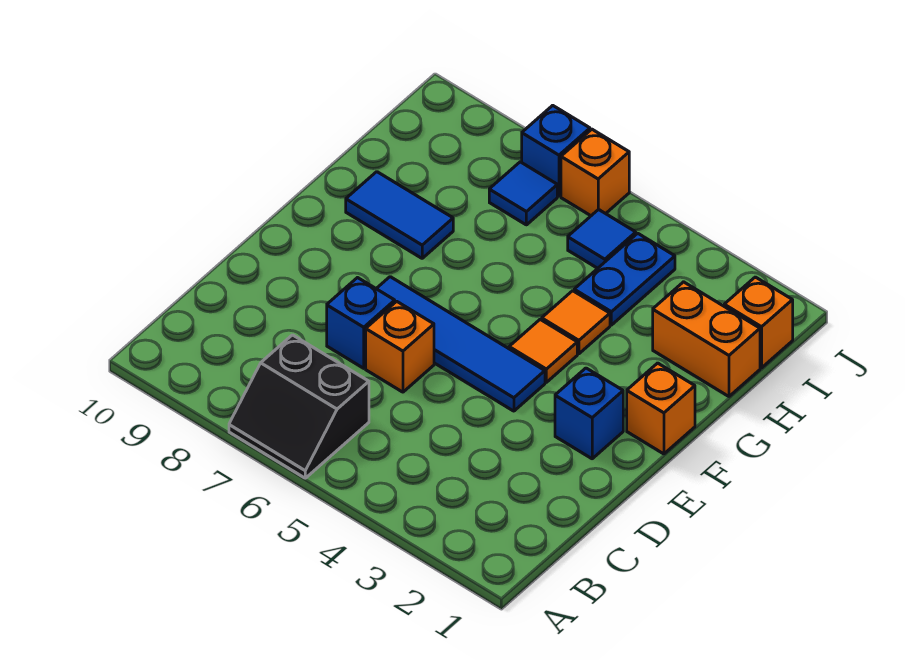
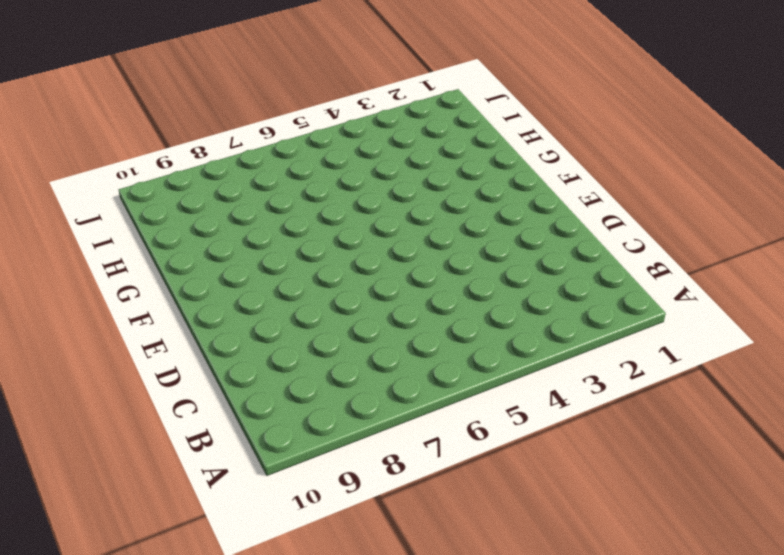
none -> black 2x2 slope [229,335,369,478]
none -> orange 1x1 brick [366,301,434,392]
none -> blue 1x1 brick [327,278,395,368]

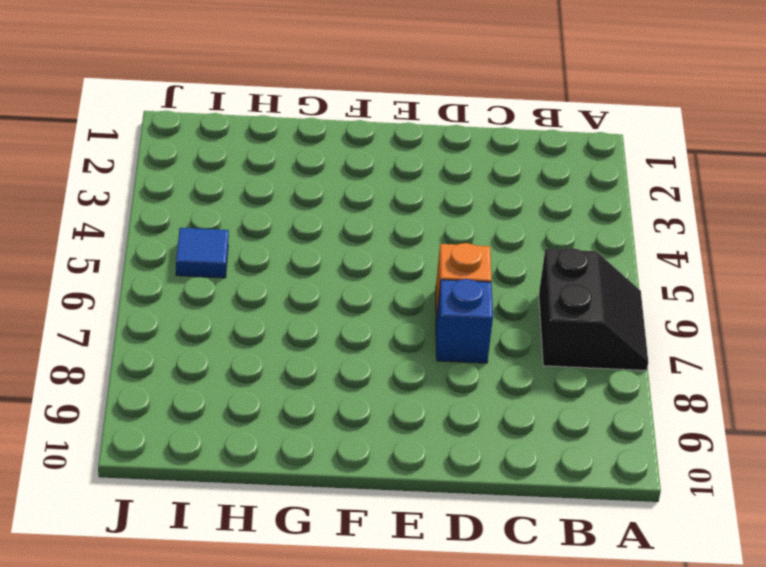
none -> blue 1x1 brick [555,368,623,459]
none -> blue 1x4 tile [376,277,545,411]
none -> orange 1x1 brick [627,363,695,454]

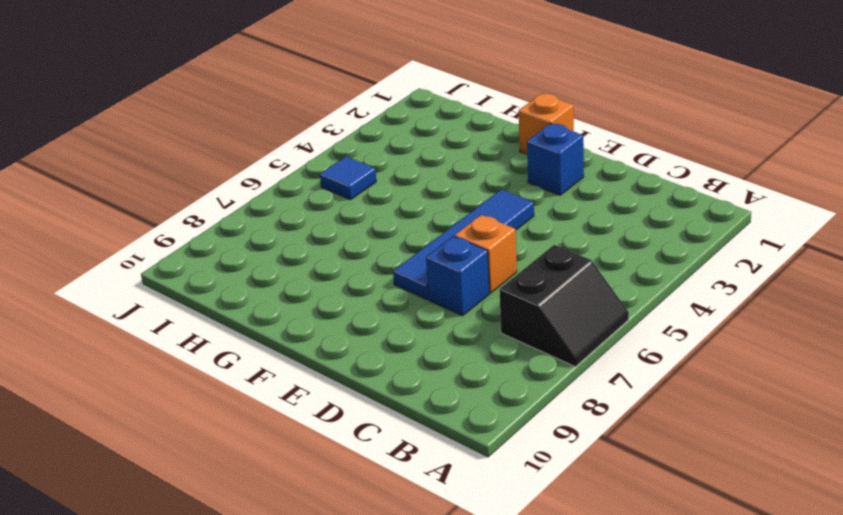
none -> orange 1x1 tile [509,319,577,382]
none -> orange 1x1 tile [542,291,610,354]
none -> blue 1x2 tile [346,172,453,258]

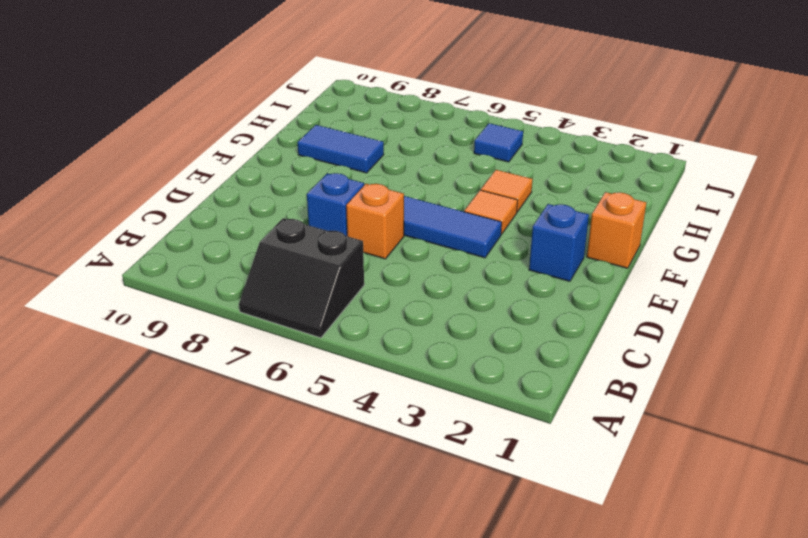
none -> orange 1x2 brick [653,282,760,396]
none -> blue 1x2 plate [574,233,675,325]
none -> orange 1x1 brick [724,277,793,368]

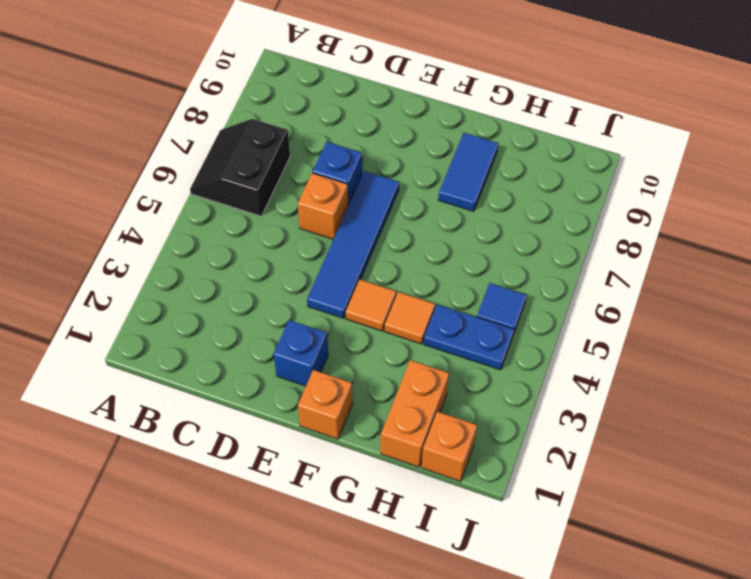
none -> blue 1x1 tile [489,162,557,225]
none -> orange 1x1 brick [561,129,629,216]
none -> blue 1x1 brick [522,105,590,196]

